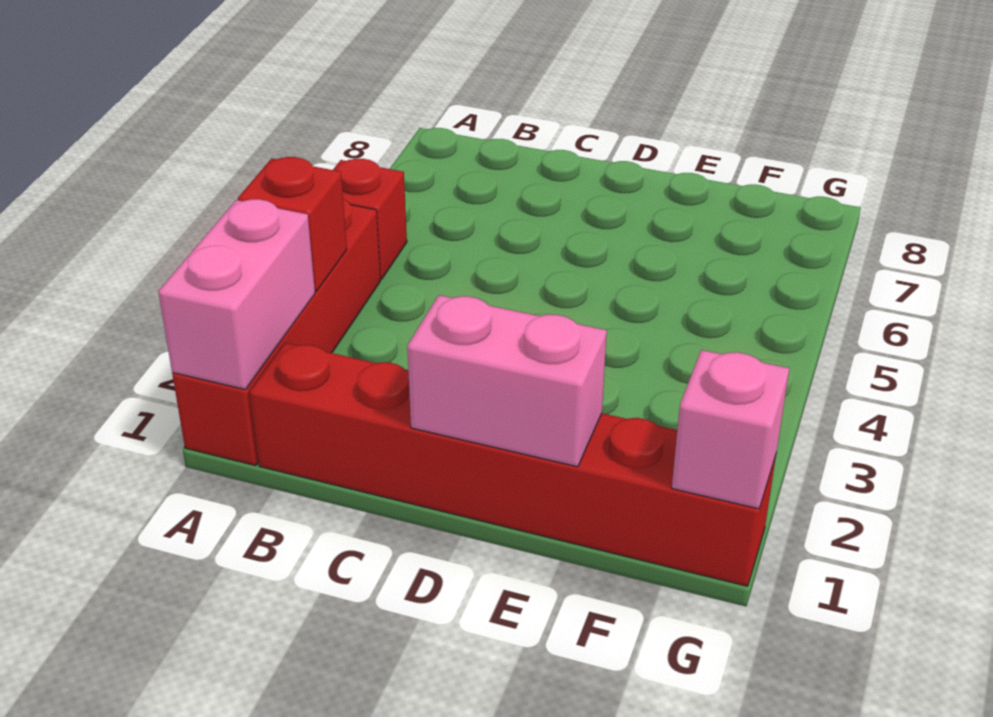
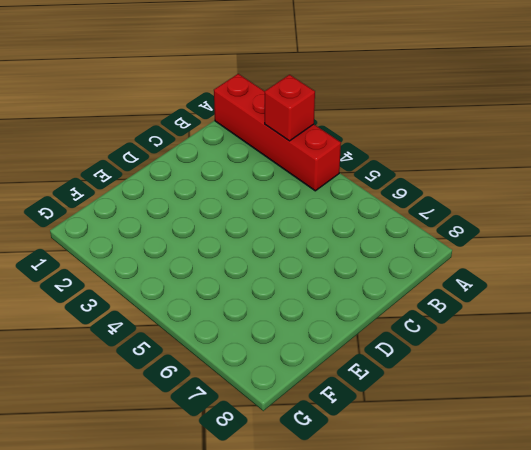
none -> red 1x1 brick [333,159,407,279]
none -> red 1x6 brick [250,343,776,586]

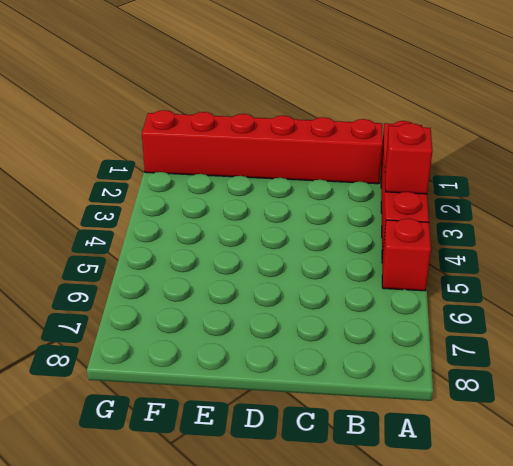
none -> pink 1x2 brick [158,199,315,389]
none -> pink 1x2 brick [407,295,607,467]

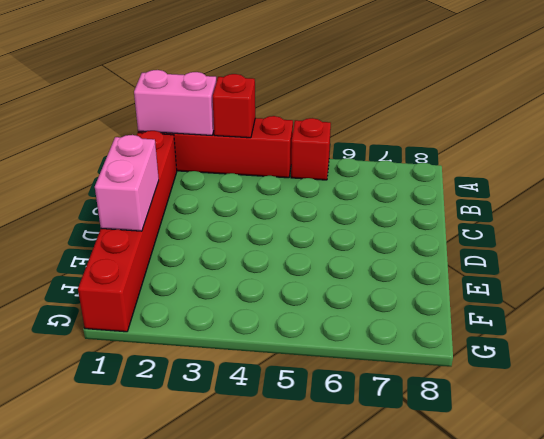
none -> pink 1x1 brick [672,350,789,509]

